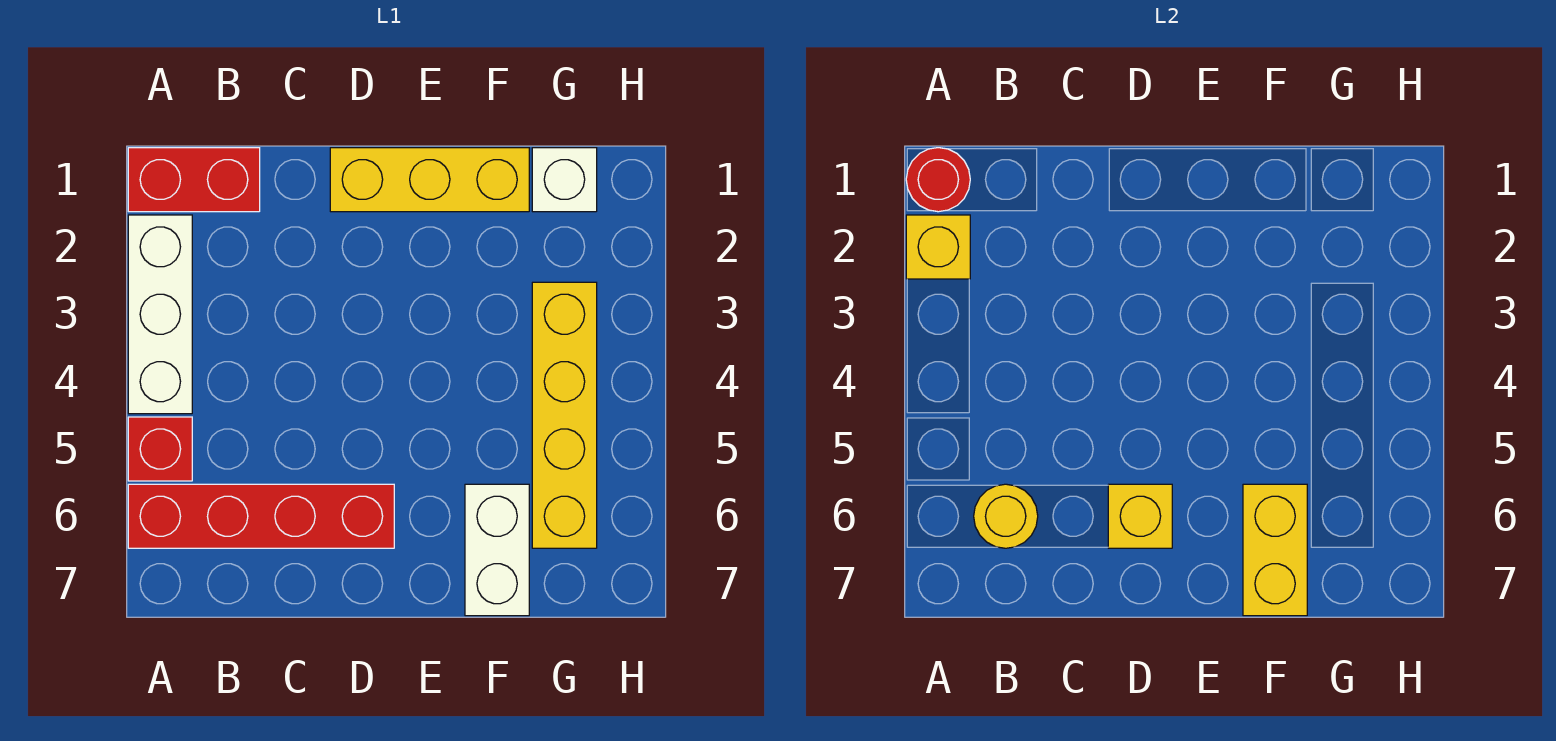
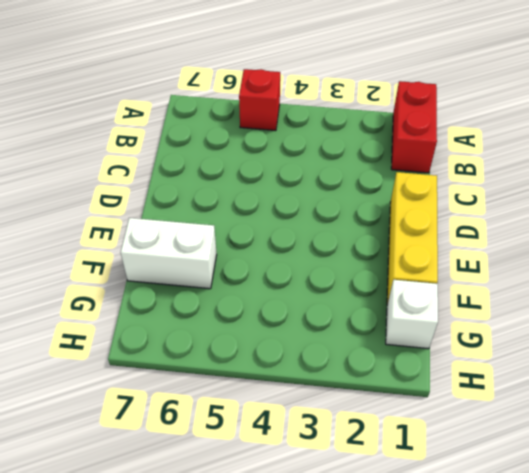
none -> white 1x3 brick [128,215,192,414]
none -> red 1x4 brick [128,484,394,548]
none -> yellow 1x4 brick [532,282,597,548]

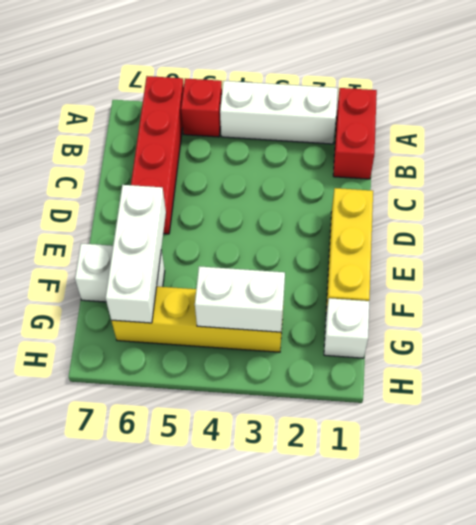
white 1x3 brick [106,185,166,323] -> yellow 1x2 brick [1243,484,1307,616]
white 1x2 brick [195,266,285,332] -> none
none -> red 1x1 round brick [906,148,970,212]
none -> yellow 1x1 brick [906,215,970,279]
none -> yellow 1x1 round brick [974,484,1038,548]

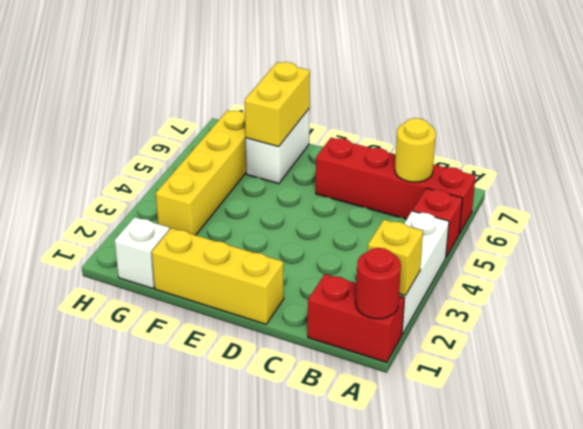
none -> yellow 1x1 brick [1108,484,1172,548]

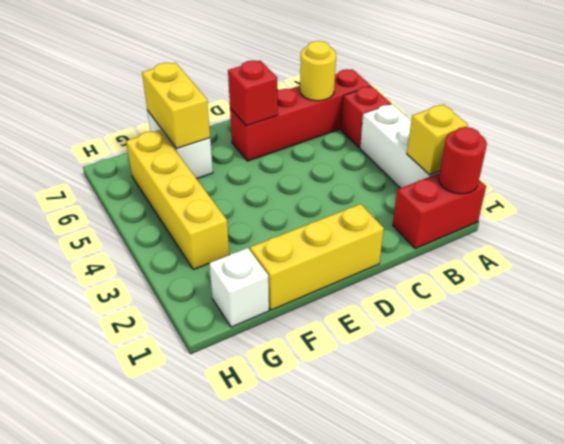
red 1x1 brick [228,61,278,126] -> yellow 1x1 brick [1108,484,1172,548]

